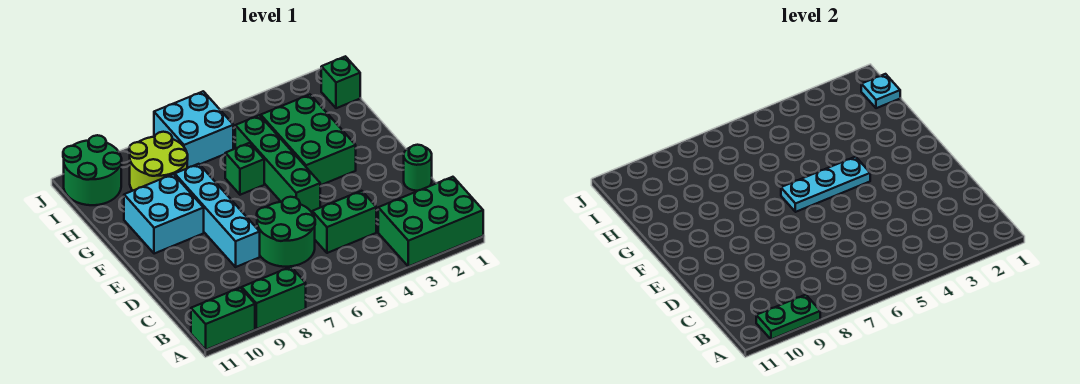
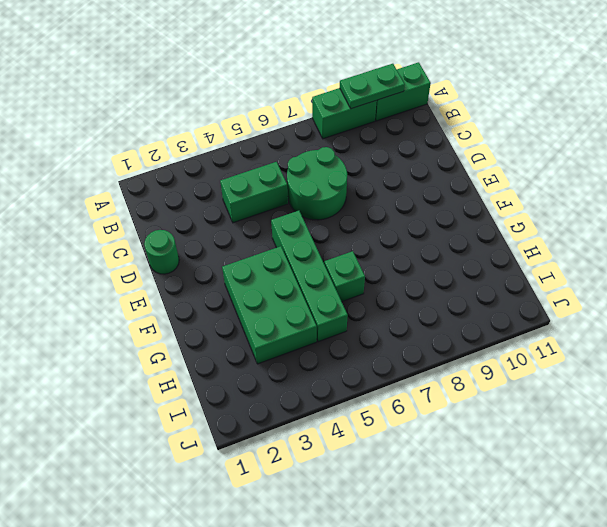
none -> green 2x3 brick [378,177,483,267]
none -> cyan 1x4 brick [175,164,260,267]
none -> cyan 2x2 brick [124,174,204,254]

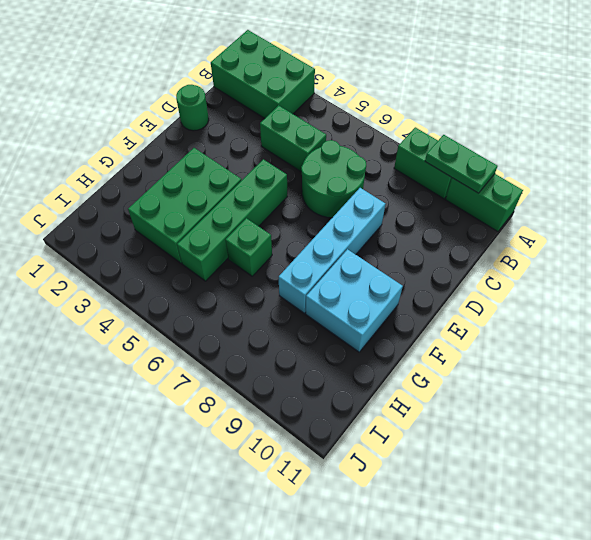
none -> lime 2x2 round brick [129,132,188,191]
none -> green 1x1 brick [321,56,360,108]
none -> cyan 2x2 brick [154,91,233,168]

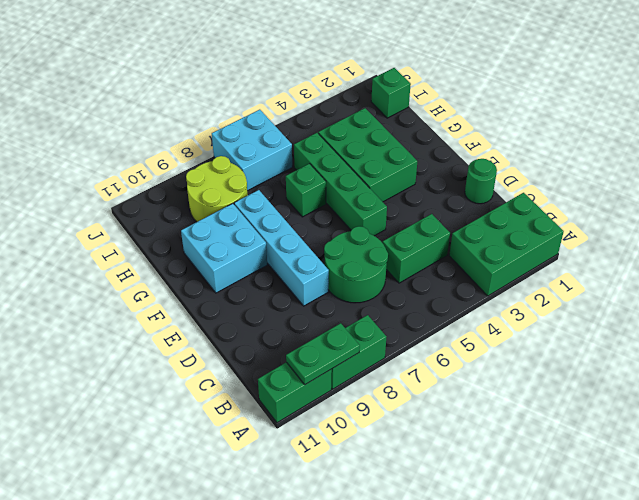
none -> green 2x2 round brick [63,135,122,205]
none -> cyan 1x3 plate [781,157,870,212]
none -> cyan 1x1 plate [861,74,900,108]

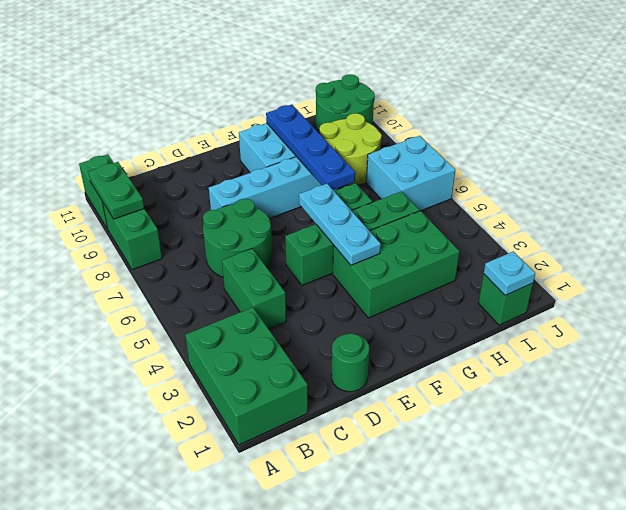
blue 1x4 plate [266,105,355,190] -> none

